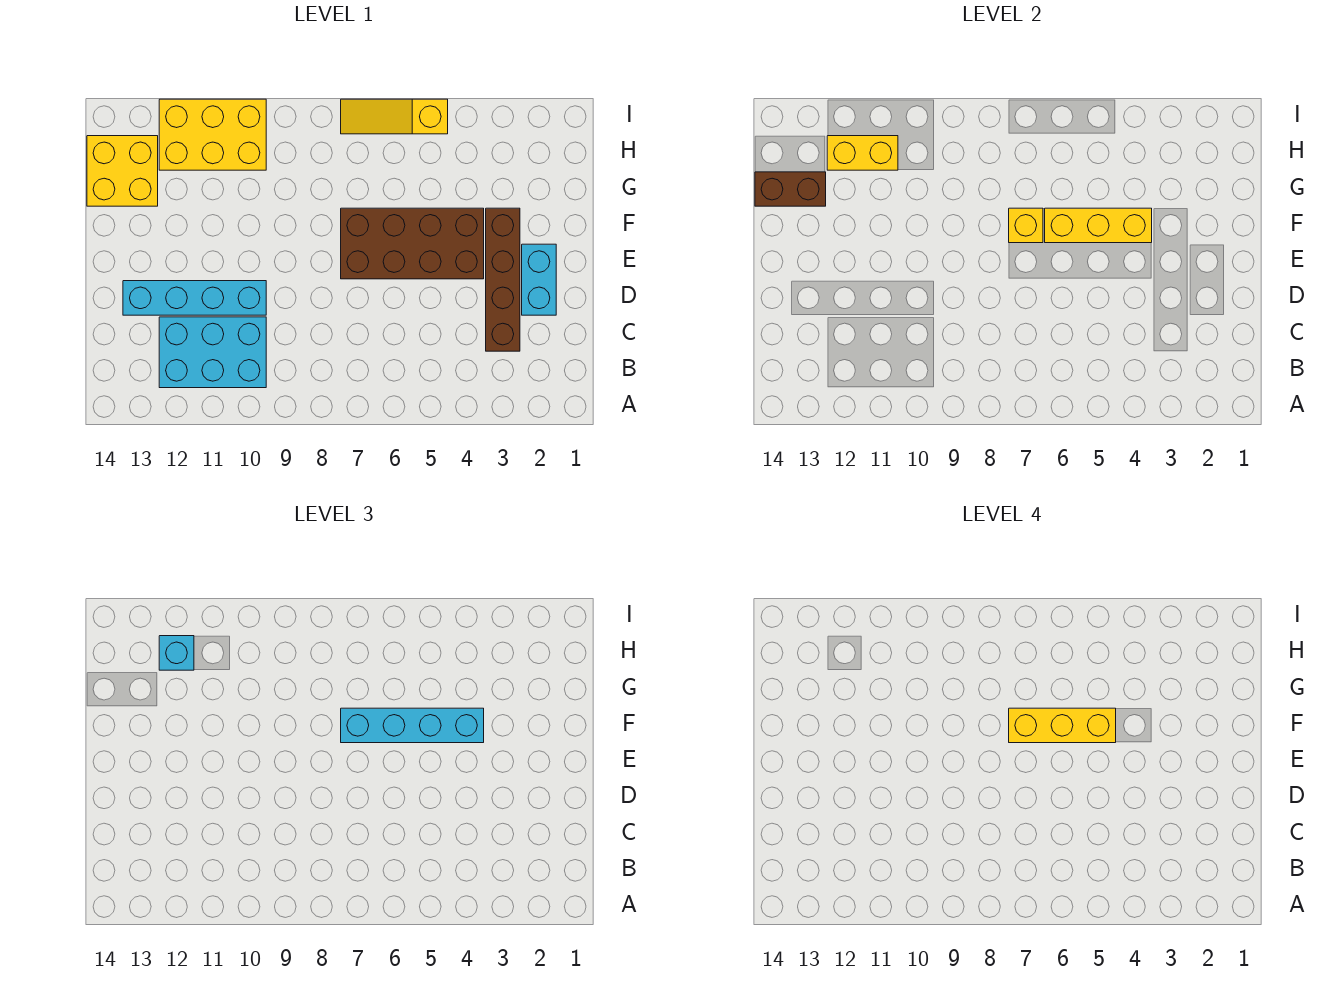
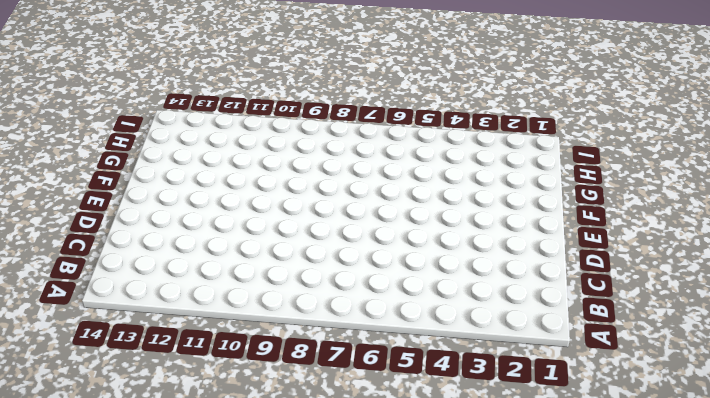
none -> cyan 2x3 brick [159,317,266,388]
none -> brown 1x4 brick [486,208,520,351]
none -> cyan 1x2 brick [522,244,556,315]

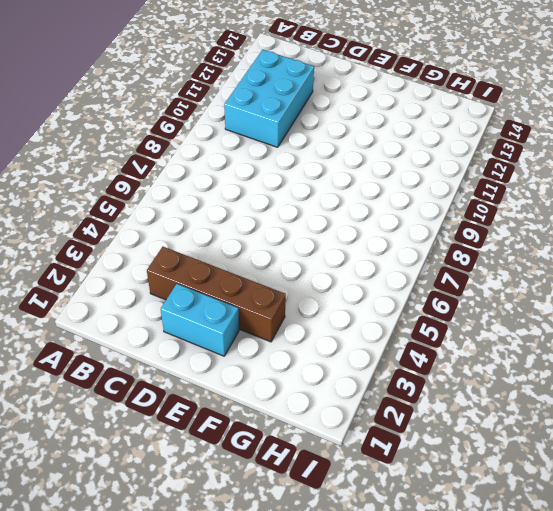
none -> cyan 1x4 brick [123,281,266,315]
none -> brown 2x4 brick [341,208,484,279]
none -> yellow 2x2 brick [87,136,158,206]

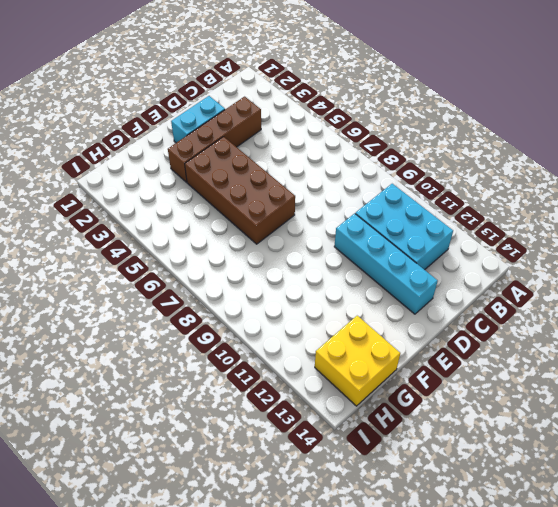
none -> yellow 2x3 brick [159,99,266,170]
none -> yellow 1x3 slope [341,99,448,134]
none -> yellow 1x3 brick [1045,208,1152,243]

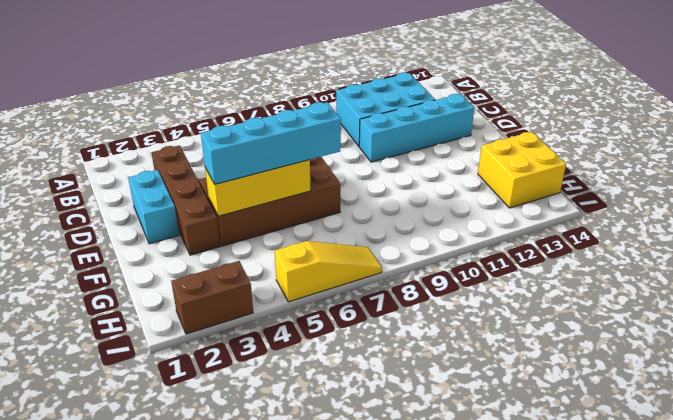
brown 1x2 brick [171,261,253,334] -> brown 1x2 brick moved to [755,172,826,206]
none -> yellow 2x3 brick [159,99,266,170]
none -> yellow 1x1 brick [1009,208,1043,243]
none -> yellow 1x2 brick [827,136,898,170]

